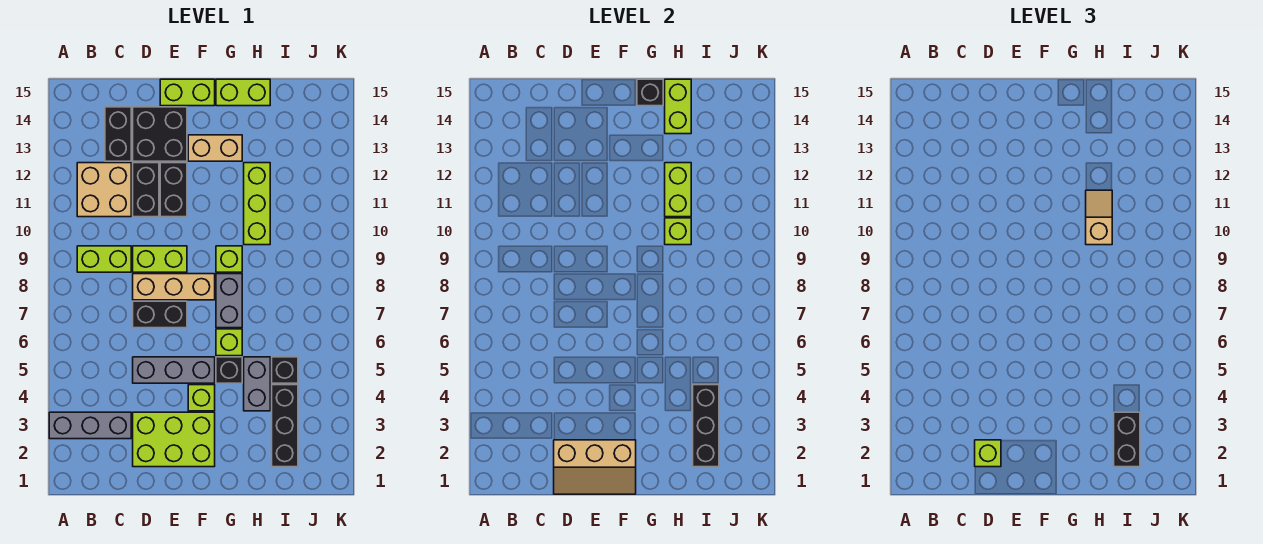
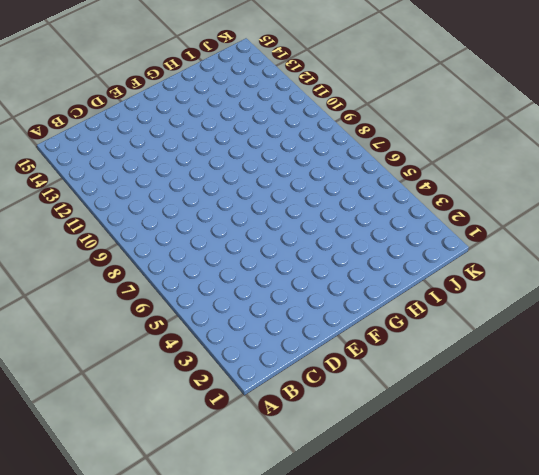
none -> grey 1x3 brick [49,412,131,439]
none -> lime 1x2 brick [77,246,131,272]
none -> tan 2x2 brick [77,163,131,217]
none -> black 1x2 brick [105,107,131,161]

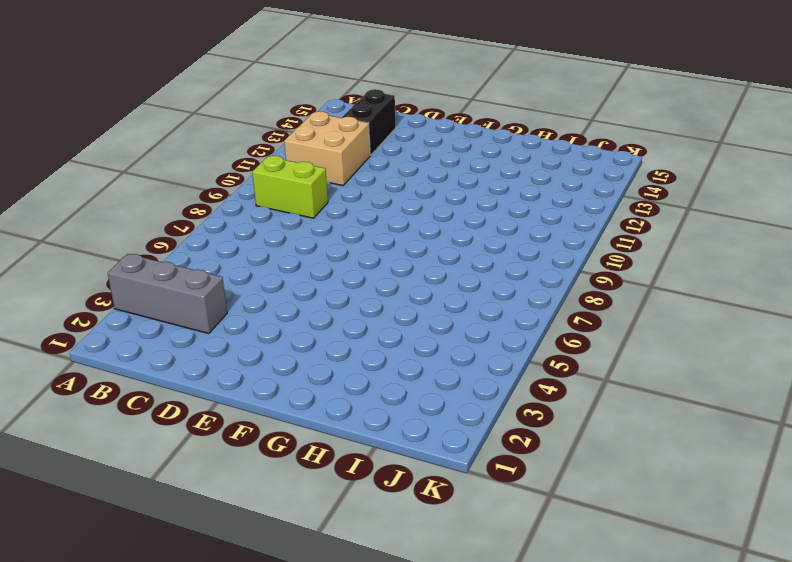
none -> lime 2x3 brick [133,412,215,467]
none -> grey 1x3 brick [133,357,215,383]
none -> black 1x2 brick [133,301,187,328]
none -> tan 1x3 brick [133,274,215,300]

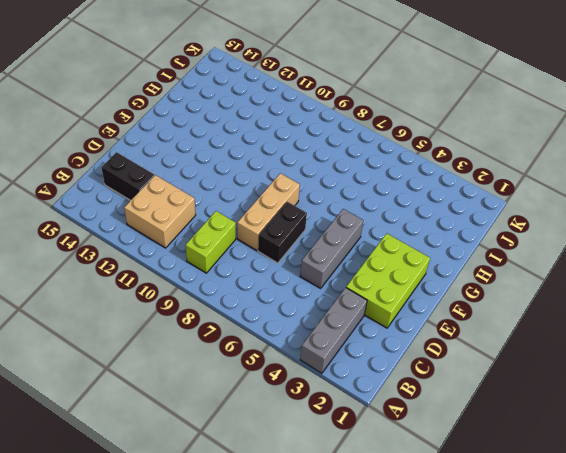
none -> lime 1x2 brick [133,246,187,272]
none -> black 1x2 brick [133,163,159,217]
none -> black 2x2 brick [133,107,187,161]
none -> black 1x2 brick [160,163,187,217]

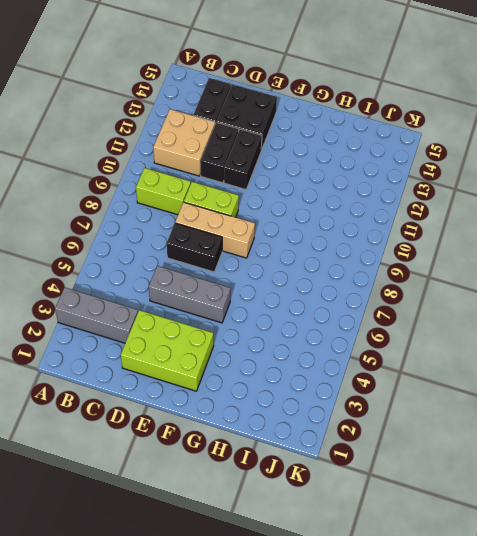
none -> lime 1x2 brick [160,79,215,106]
none -> lime 1x1 brick [188,385,215,411]
none -> tan 1x2 brick [188,135,242,161]
none -> black 1x1 brick [216,357,242,383]

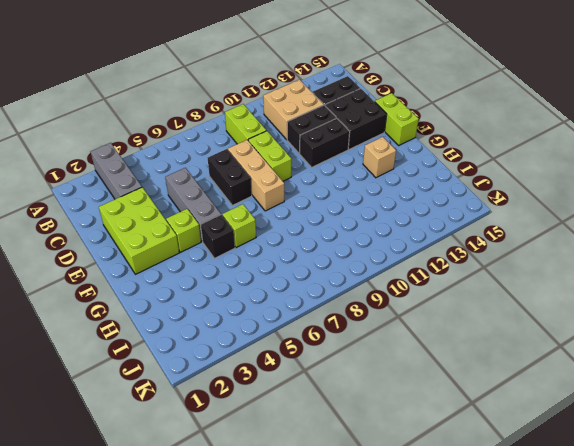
tan 1x1 brick [363,137,396,178] -> tan 1x2 brick [188,135,242,161]
none -> grey 1x2 brick [216,274,242,328]
none -> lime 1x1 brick [216,246,242,272]
none -> lime 1x2 brick [216,79,270,106]
none -> grey 1x2 brick [244,357,270,411]

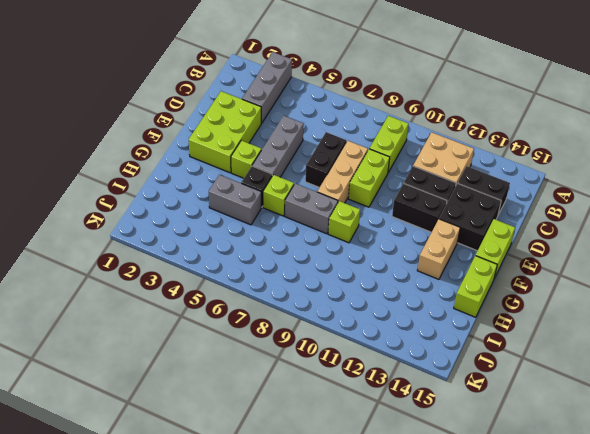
none -> lime 1x3 brick [244,163,270,245]
none -> black 1x3 brick [272,385,298,467]
none -> black 1x1 brick [272,357,298,383]
none -> tan 2x3 slope [554,440,636,494]

